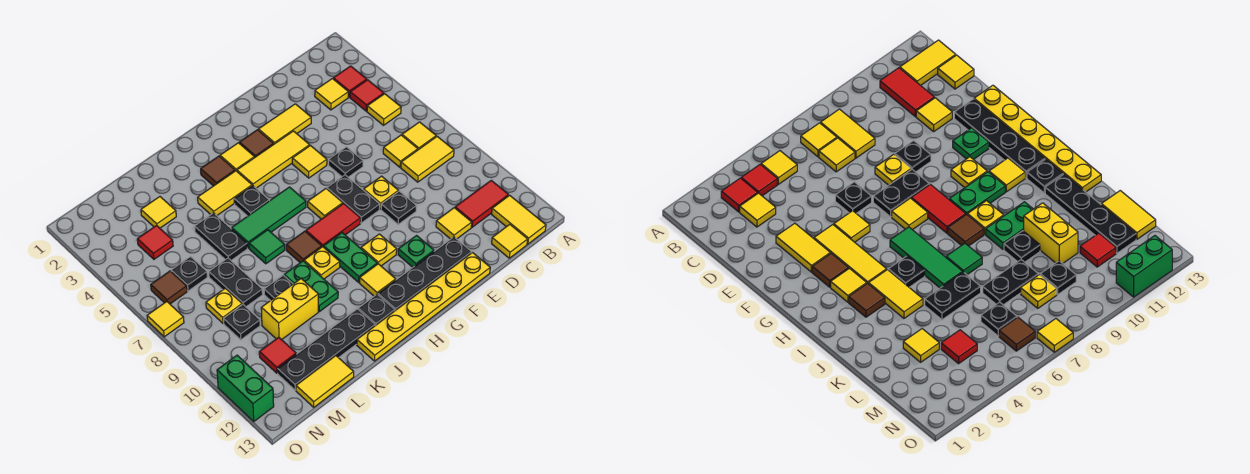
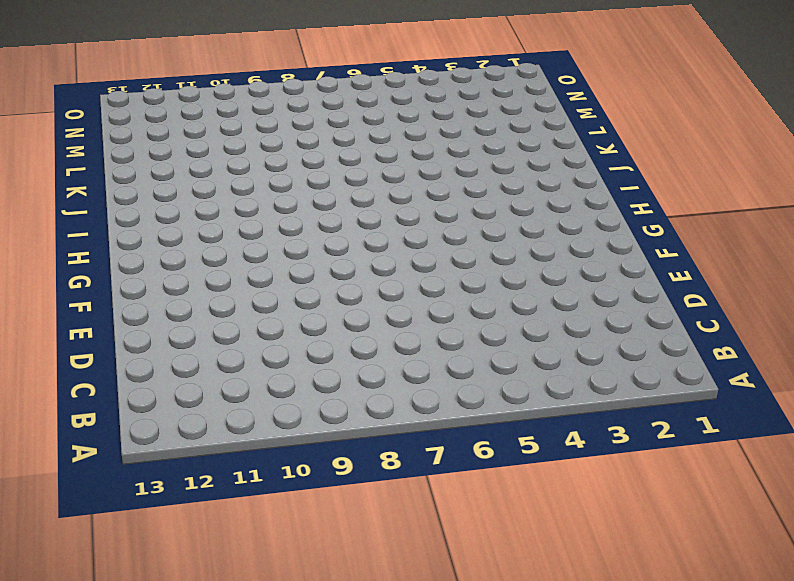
none -> red 1x1 tile [333,66,367,97]
none -> red 1x1 tile [350,80,384,111]
none -> yellow 1x1 tile [367,94,401,125]
none -> yellow 1x1 tile [402,122,436,150]

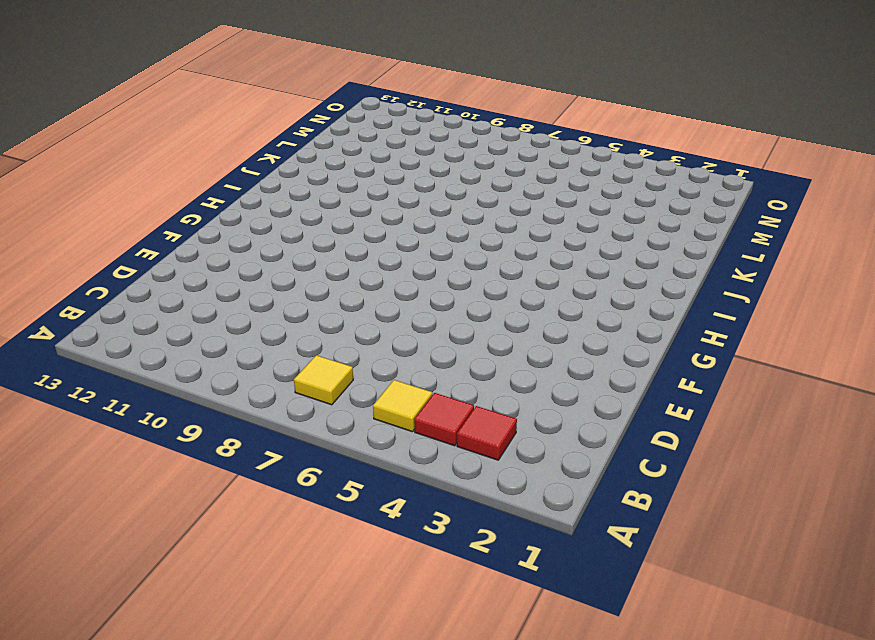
none -> yellow 1x2 tile [401,137,454,182]
none -> red 1x2 tile [455,180,509,227]
none -> yellow 1x2 tile [492,195,546,244]
none -> yellow 1x1 tile [315,79,348,110]

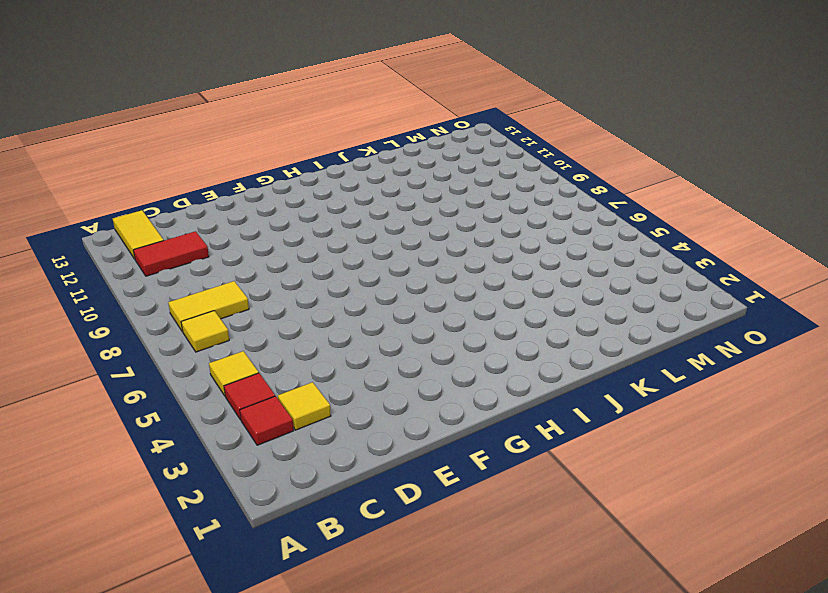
none -> yellow 1x1 tile [383,135,418,167]
none -> yellow 1x1 tile [492,224,528,258]
none -> yellow 1x1 tile [436,208,472,239]
none -> yellow 1x2 tile [258,104,311,144]

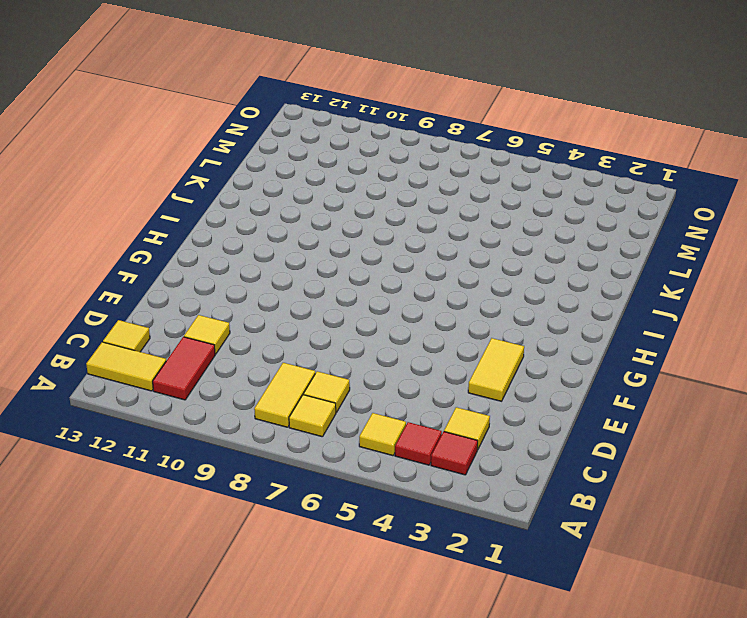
none -> black 1x1 plate [329,147,363,177]
none -> yellow 1x1 plate [364,176,398,209]
none -> black 1x1 plate [381,191,416,224]
none -> black 1x4 plate [378,237,472,310]

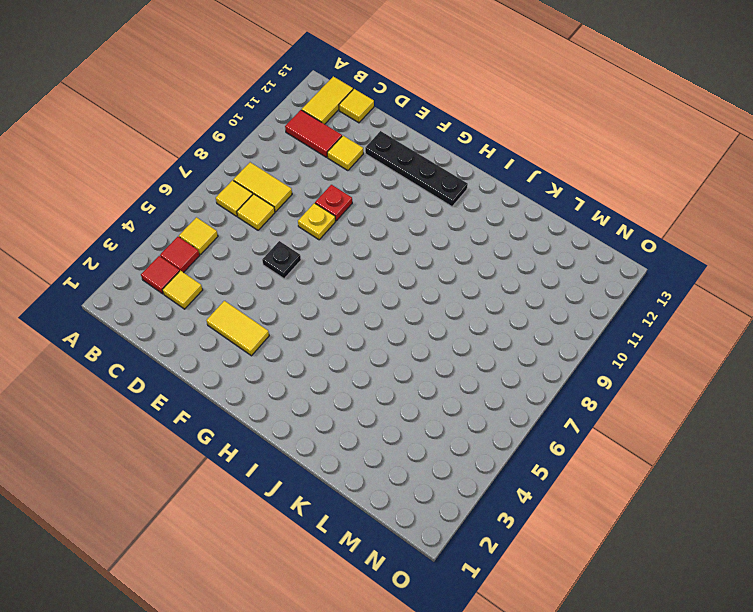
red 1x1 plate [315,185,352,221] -> black 1x1 plate [381,191,416,224]
none -> yellow 1x6 plate [357,253,490,361]
none -> yellow 1x3 tile [237,131,310,188]
none -> yellow 1x1 tile [292,146,327,178]
none -> black 1x2 plate [327,175,380,223]

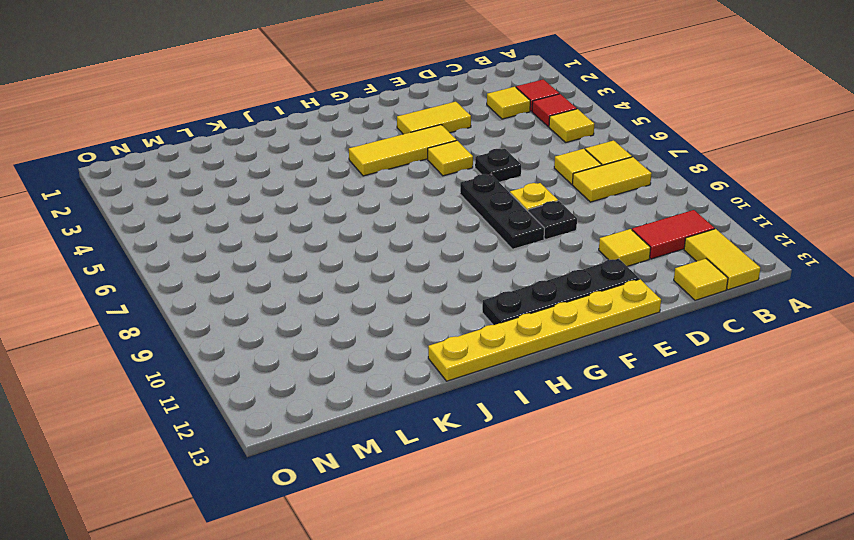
black 1x3 plate [460,174,545,249] -> black 1x2 plate [327,175,380,223]
none -> green 1x1 plate [398,236,434,267]
none -> brown 1x1 tile [239,130,274,158]
none -> yellow 1x1 tile [308,189,343,219]
none -> red 1x2 tile [306,203,361,247]

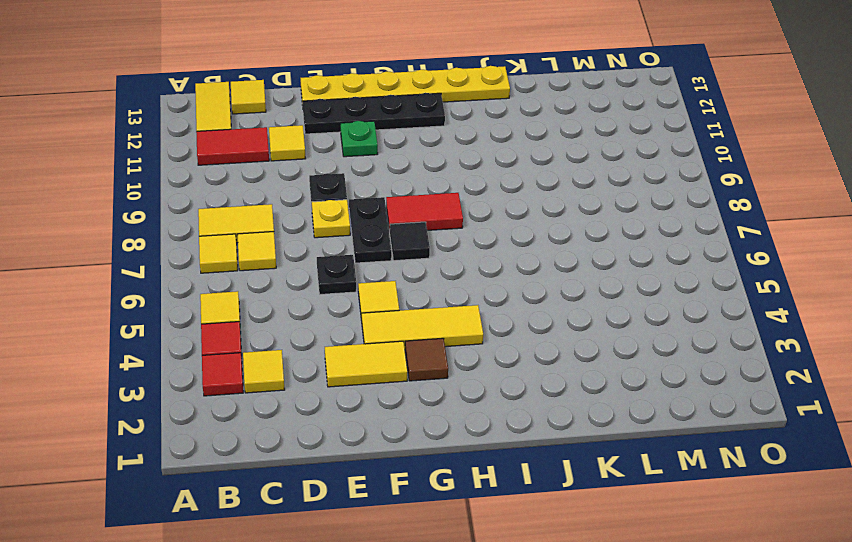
black 1x1 tile [390,222,430,261] -> yellow 1x1 tile [308,189,343,219]
none -> yellow 1x1 plate [361,234,397,266]
none -> yellow 1x1 tile [220,143,254,171]
none -> green 1x3 tile [232,187,306,248]
none -> green 1x2 plate [324,233,377,282]

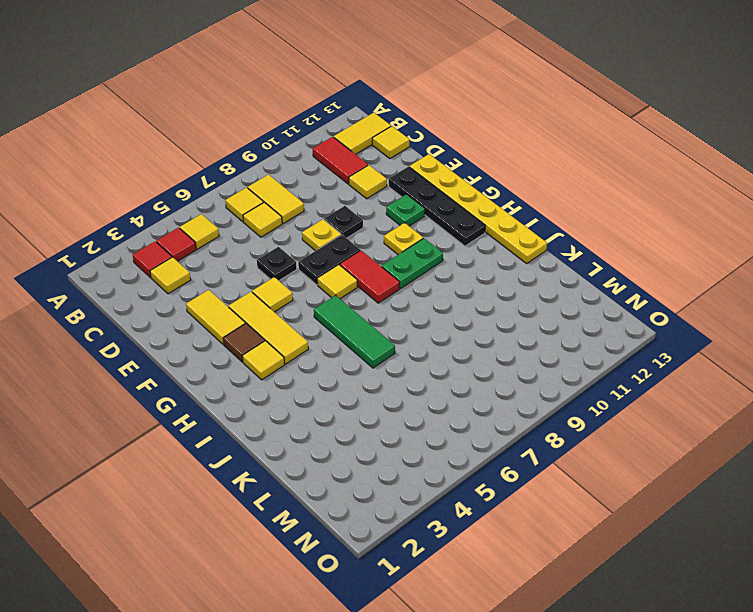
none -> yellow 1x1 tile [360,264,396,296]
none -> brown 1x1 tile [201,156,235,186]
none -> yellow 1x2 tile [198,171,252,215]
none -> black 1x1 plate [234,186,269,216]

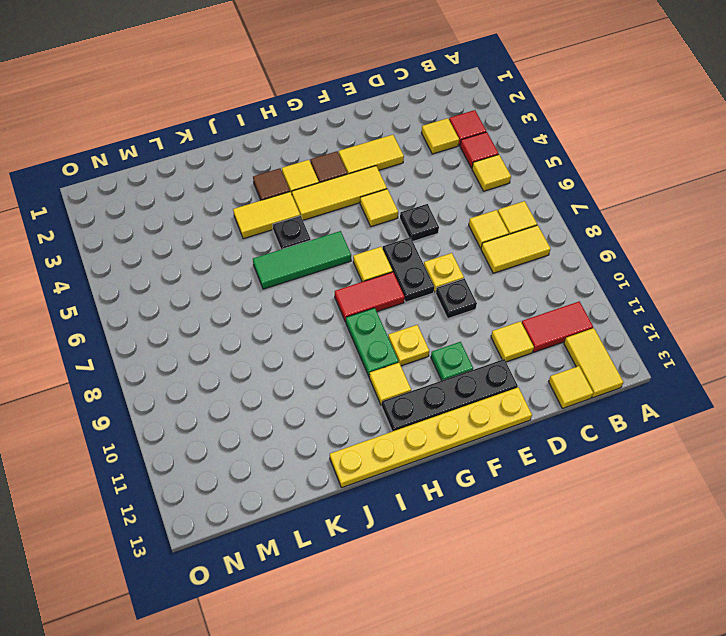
none -> brown 1x1 tile [286,231,322,263]
none -> yellow 1x1 plate [304,247,340,279]
none -> black 1x1 plate [358,294,395,325]
none -> green 1x1 tile [249,230,285,264]

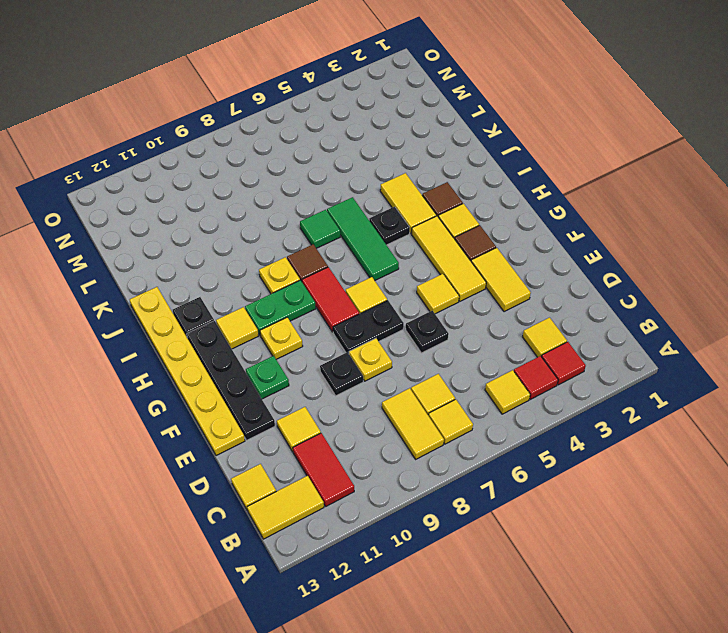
none -> green 1x2 plate [284,261,338,312]
none -> black 1x4 plate [278,309,375,390]
none -> black 1x2 plate [195,213,247,260]
none -> black 1x1 plate [264,275,293,301]

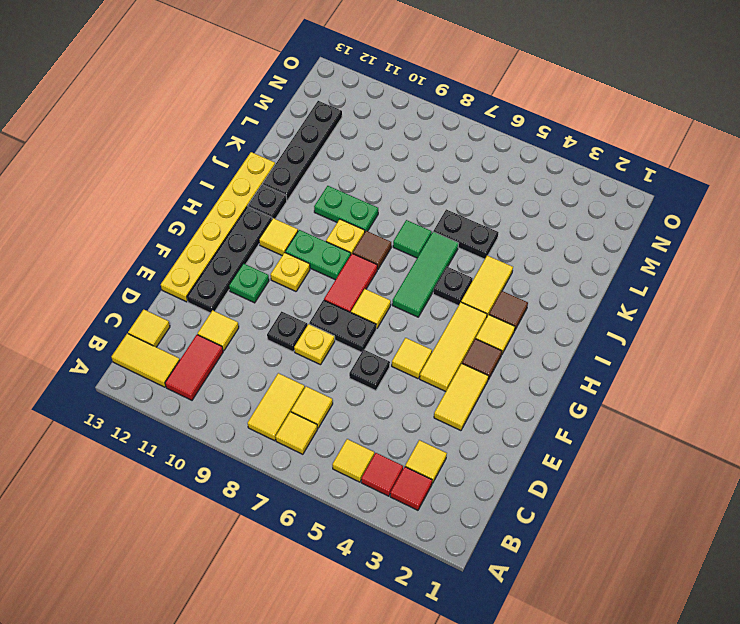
none -> black 1x1 plate [264,275,293,301]
none -> yellow 1x2 brick [261,279,318,340]
none -> yellow 1x1 tile [141,197,176,228]
none -> black 1x2 plate [209,258,263,307]

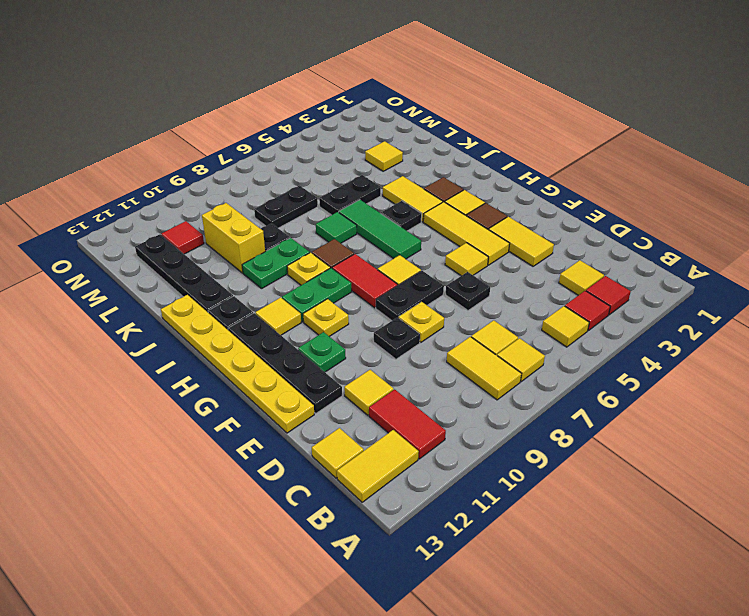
none -> yellow 1x2 tile [296,356,354,407]
none -> red 1x1 tile [137,226,173,259]
none -> black 1x1 plate [171,257,207,291]
none -> yellow 1x1 plate [206,288,242,323]

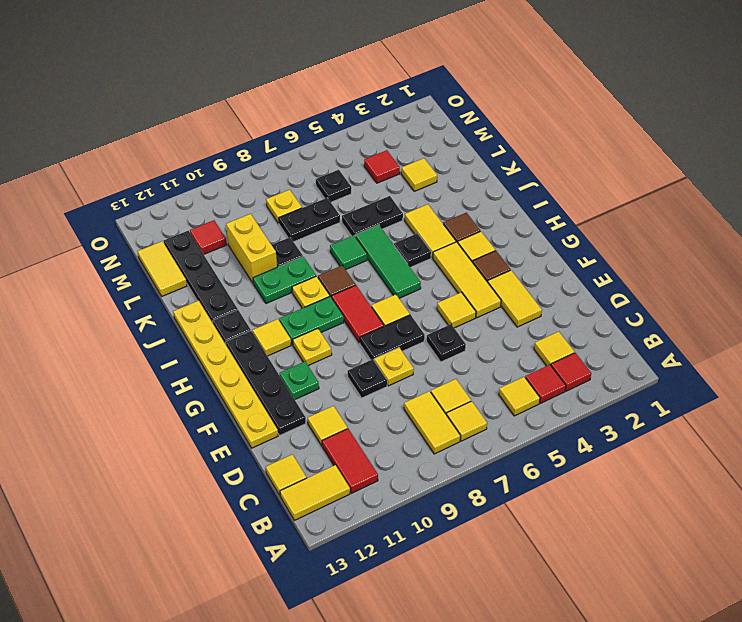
none -> black 1x1 plate [224,305,260,340]
none -> brown 1x1 tile [151,271,187,304]
none -> yellow 1x1 tile [147,302,184,337]
none -> green 1x2 brick [217,355,274,421]

